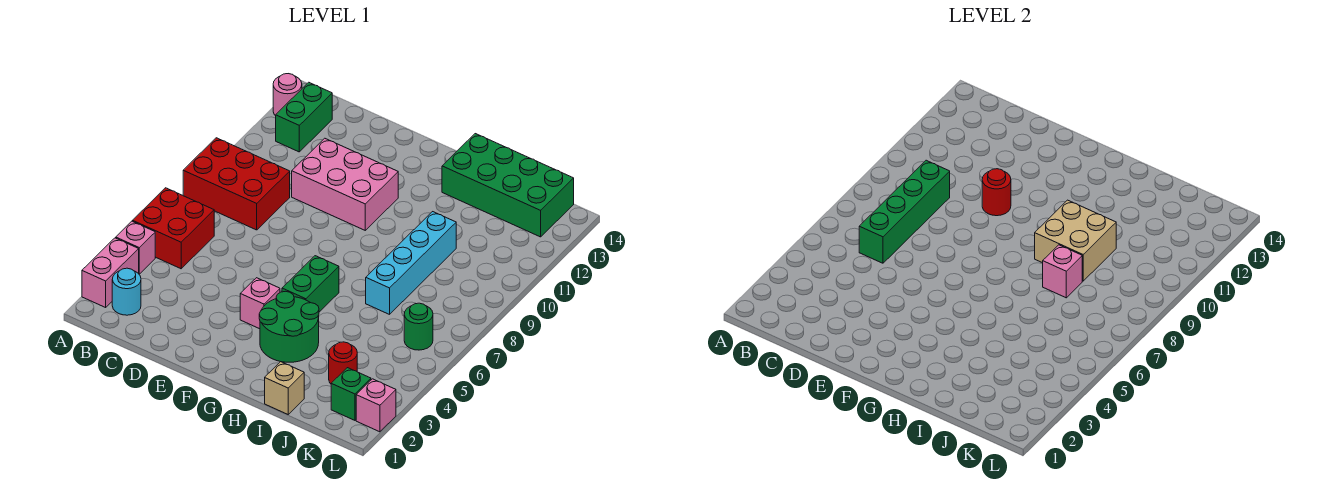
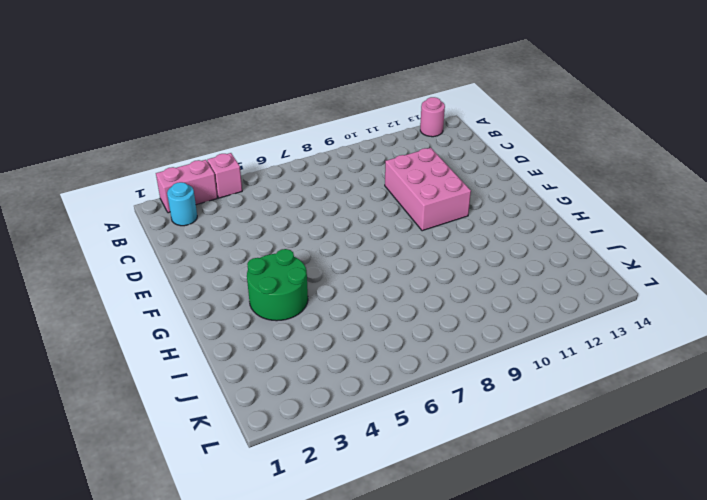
none -> red 2x2 brick [133,188,214,269]
none -> red 2x3 brick [183,138,290,230]
none -> green 1x2 brick [276,82,332,152]

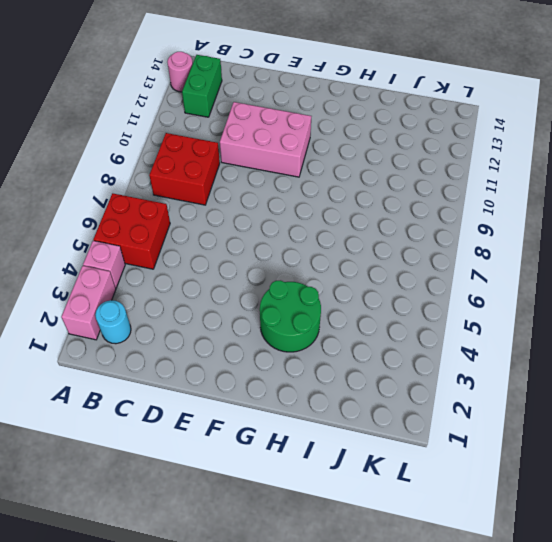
red 2x2 brick [149,133,220,205] -> red 2x3 brick [183,138,290,230]
none -> pink 1x1 brick [240,278,280,329]
none -> green 1x2 brick [282,256,339,312]
none -> green 2x4 brick [442,134,574,237]

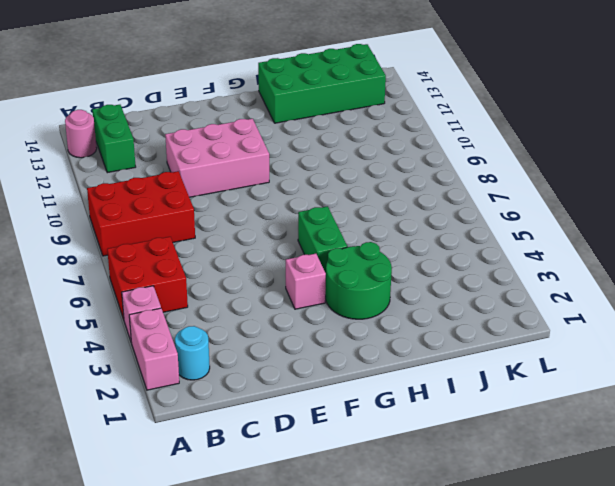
none -> tan 1x1 brick [265,362,304,414]
none -> cyan 1x4 brick [366,212,456,314]
none -> red 1x1 round brick [329,342,357,384]

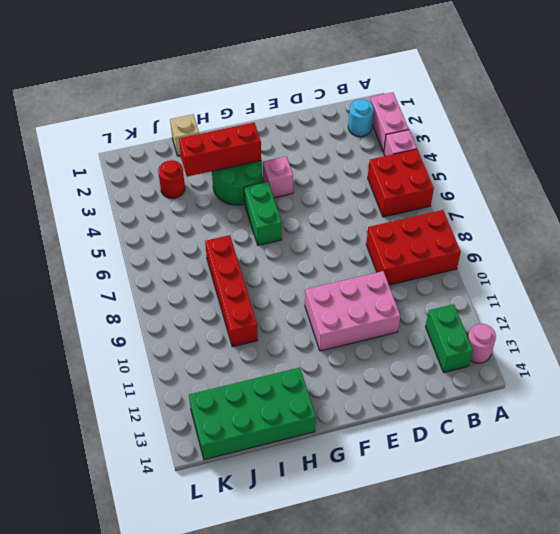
red 1x3 brick [179,123,261,177] -> none
red 1x4 brick [205,235,258,347] -> cyan 1x4 brick [366,212,456,314]
none -> green 1x1 brick [331,368,371,420]
none -> green 1x1 round brick [404,303,433,350]
none -> pink 1x1 brick [356,379,396,432]

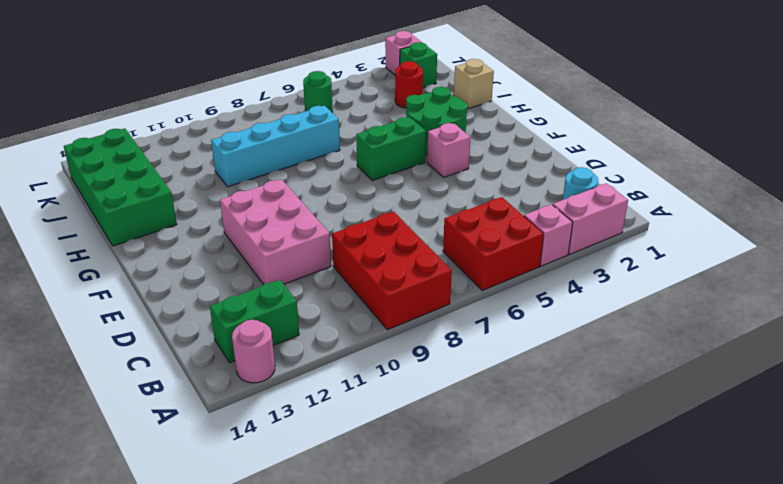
none -> green 1x4 brick [859,160,950,263]
none -> red 1x1 round brick [982,169,1011,216]
none -> tan 2x2 brick [1035,200,1116,281]

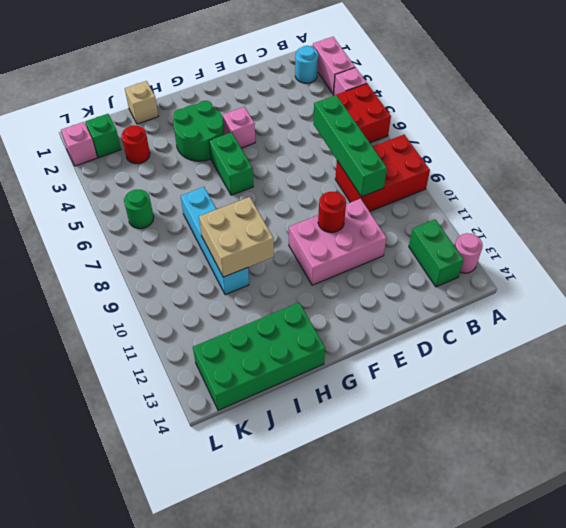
none -> pink 1x1 brick [1043,245,1082,298]

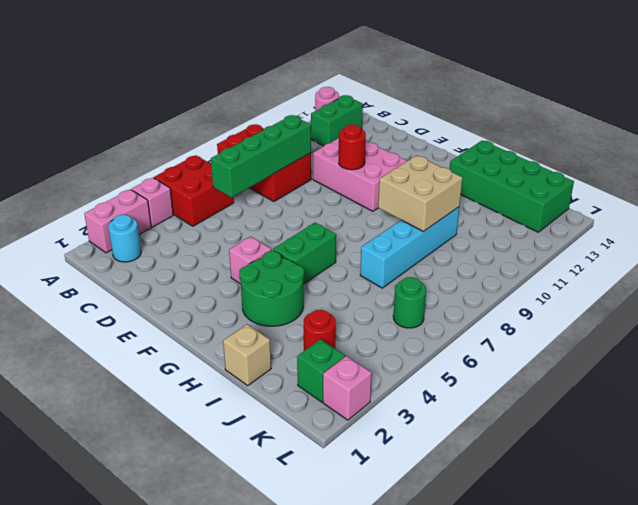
none -> pink 1x1 brick [1043,245,1082,298]

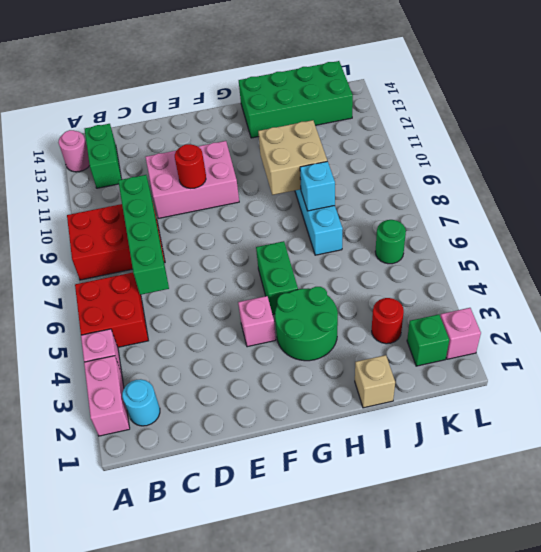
cyan 1x1 brick [300,161,335,211] -> pink 1x1 brick [1043,245,1082,298]

